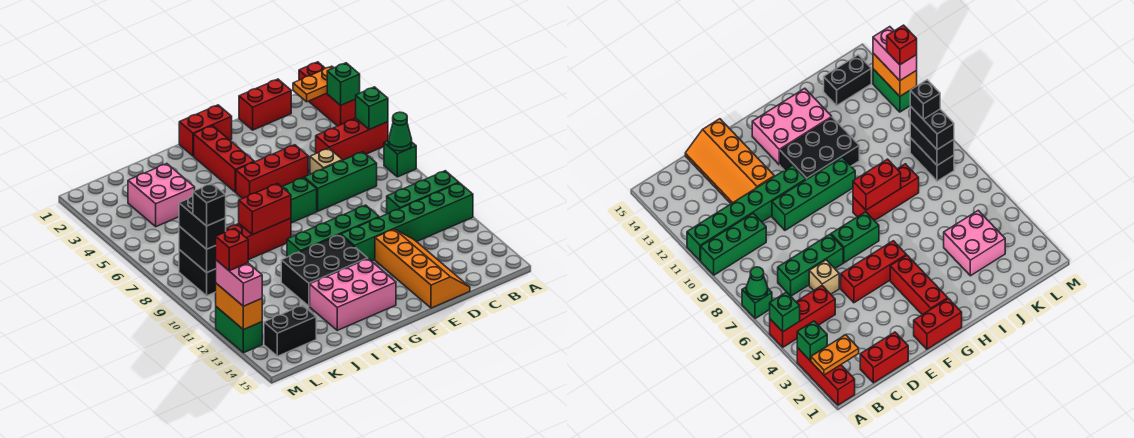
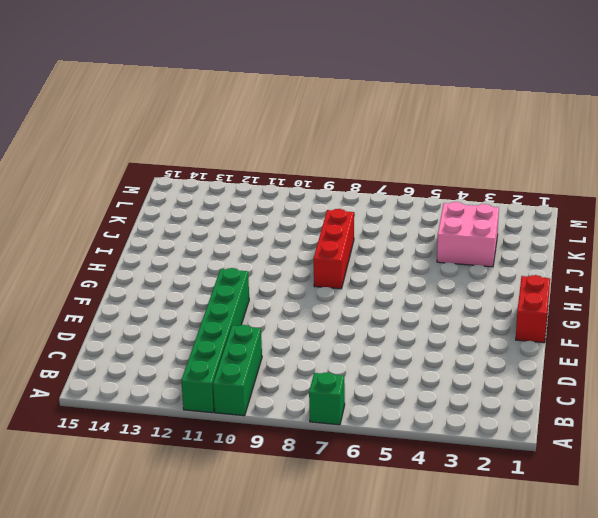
none -> red 1x3 brick [299,62,356,126]
none -> red 1x3 brick [316,118,388,160]
none -> red 1x2 brick [239,79,291,130]
none -> green 1x3 brick [304,152,377,211]

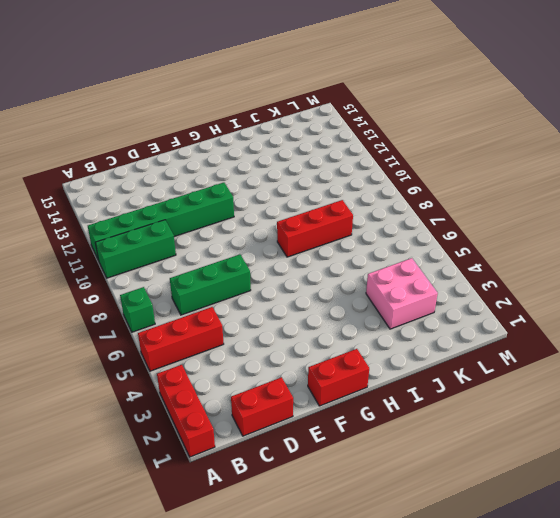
none -> tan 1x1 brick [310,148,342,174]
none -> orange 2x4 slope [375,229,470,308]
none -> red 1x3 brick [236,145,308,199]
none -> green 1x4 brick [287,205,379,257]

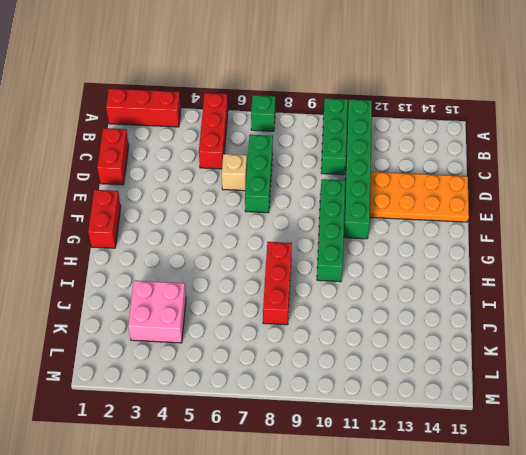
orange 2x4 plate [370,172,469,222] -> orange 2x4 slope [375,229,470,308]
none -> red 1x3 brick [236,145,308,199]
none -> green 1x2 brick [282,178,317,223]
none -> red 1x3 brick [194,126,254,192]
none -> black 2x3 brick [281,235,368,306]

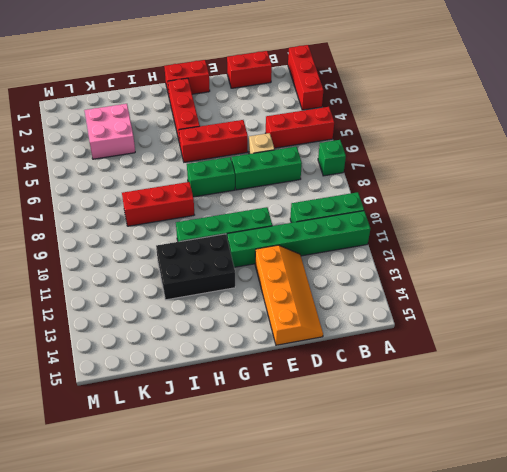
none -> pink 2x3 brick [310,259,396,330]
none -> black 1x2 brick [264,305,316,356]
none -> black 1x2 brick [179,250,216,296]
none -> green 1x2 brick [216,307,262,353]

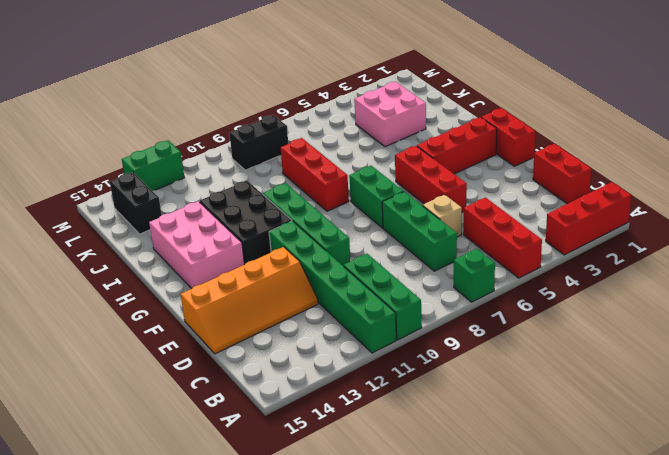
none -> orange 1x2 plate [293,66,334,102]
none -> green 1x1 brick [327,63,360,105]
none -> green 1x1 brick [356,87,388,130]
none -> green 1x1 cone [388,112,412,151]

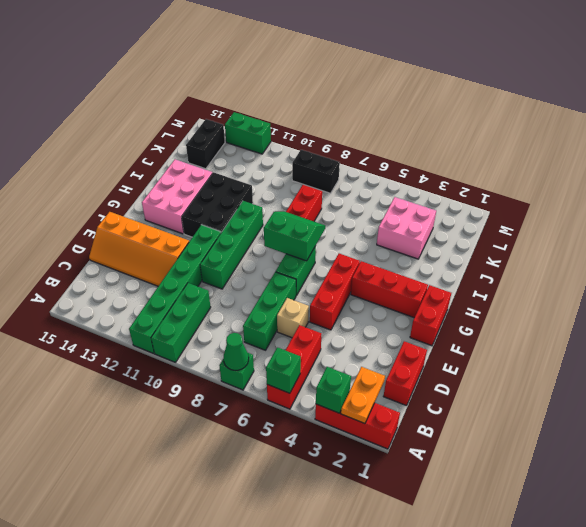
green 2x2 slope [264,211,325,261] -> red 1x2 brick [239,184,291,235]
none -> black 1x2 brick [179,226,216,273]
none -> orange 1x2 brick [216,283,262,330]
none -> black 1x2 brick [179,196,226,249]
none -> pink 1x2 brick [216,260,262,306]

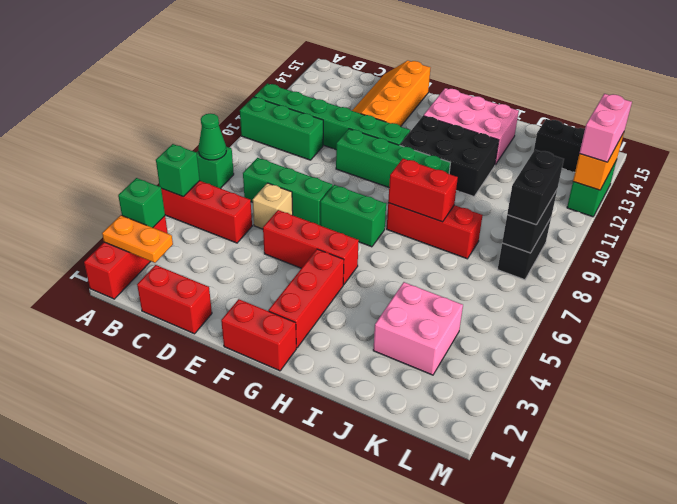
none -> black 1x1 brick [193,184,226,226]
none -> red 1x1 brick [216,228,248,271]

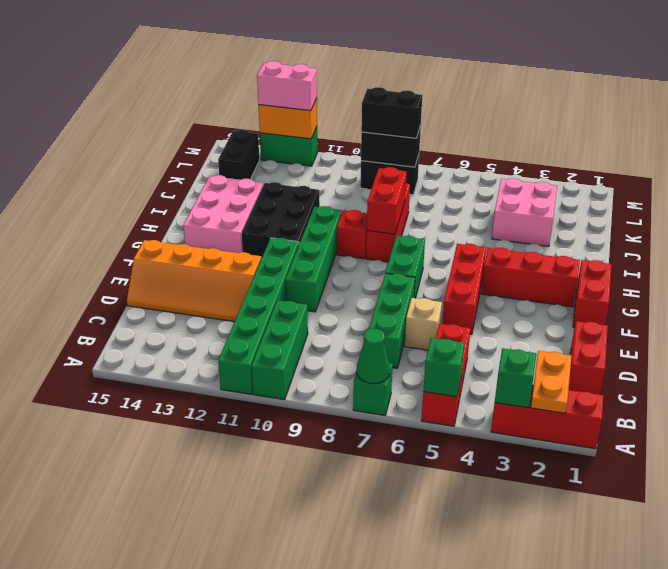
red 1x1 brick [337,210,367,259] -> red 1x1 brick moved to [216,228,248,271]
none -> black 1x1 brick [193,184,226,226]

